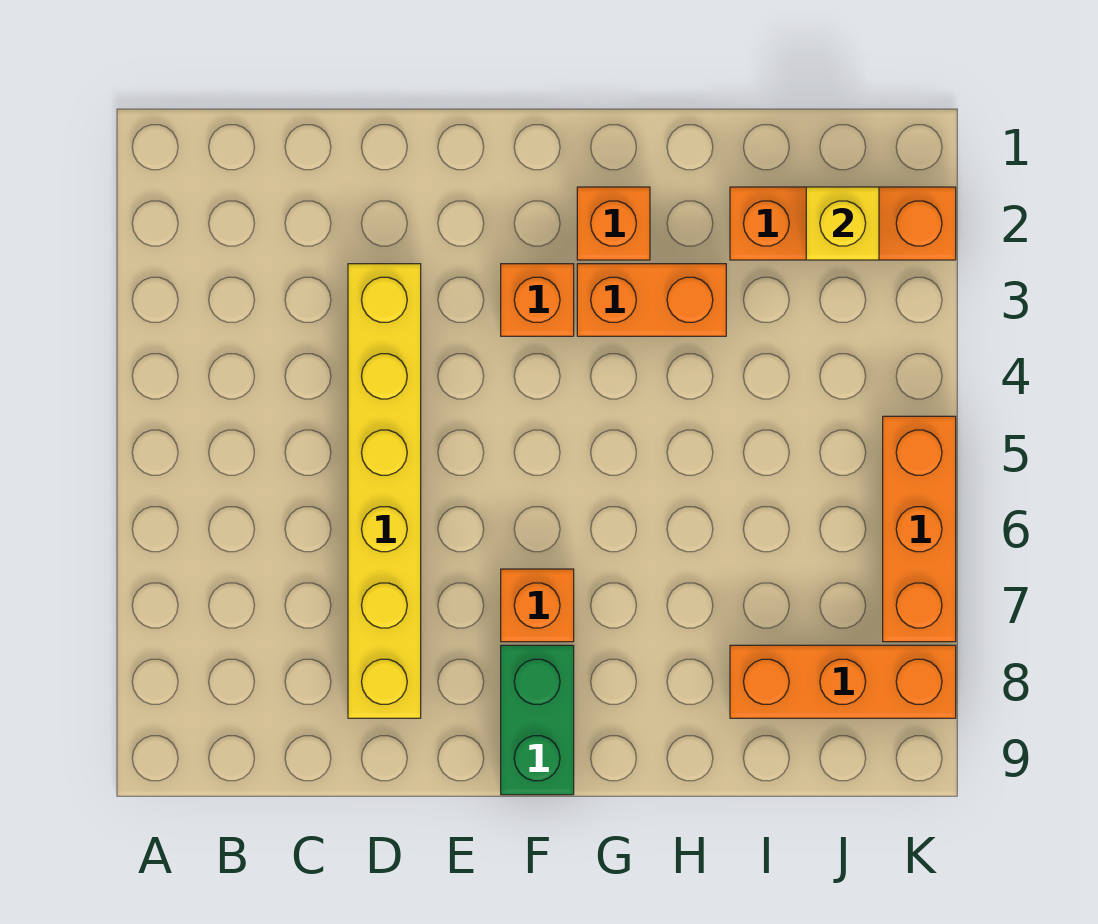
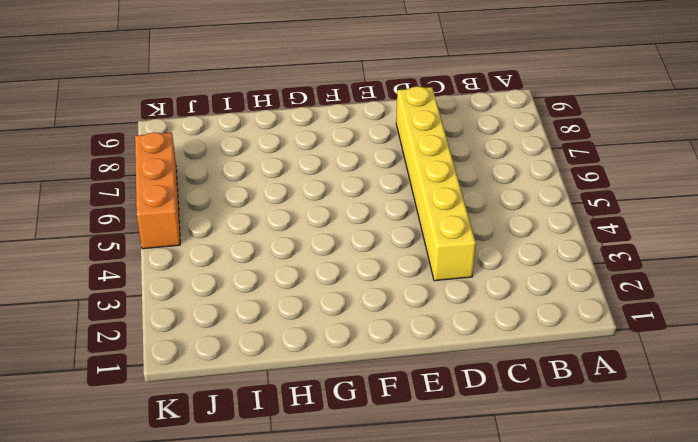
none -> orange 1x1 brick [501,264,574,336]
none -> orange 1x1 brick [501,569,574,642]

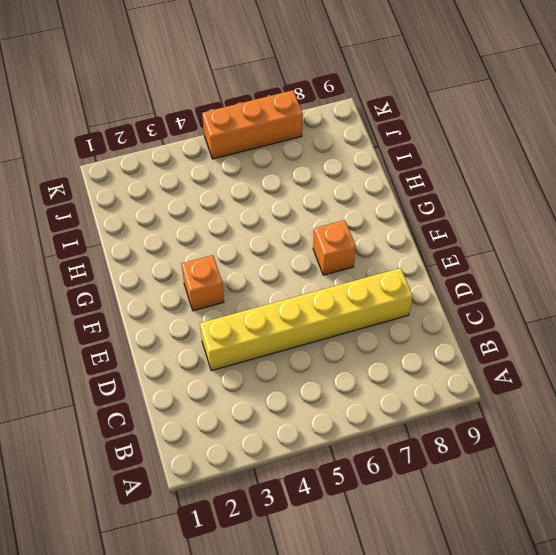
none -> green 1x2 brick [501,645,574,795]
none -> orange 1x1 brick [577,187,650,260]

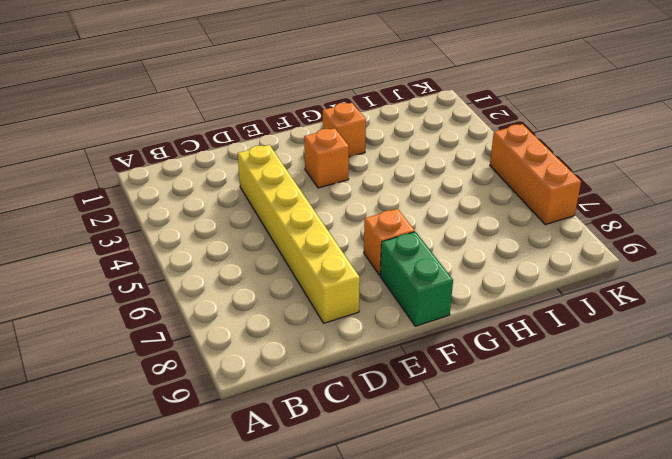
none -> orange 1x2 brick [577,264,726,336]
none -> orange 1x3 brick [730,187,956,260]

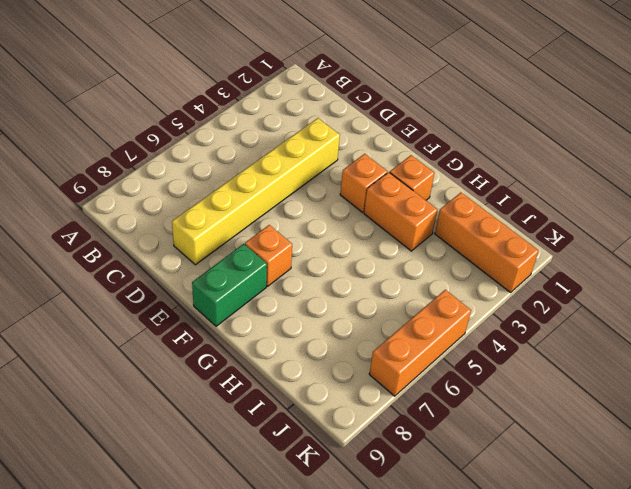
none -> orange 1x3 brick [730,645,956,718]
none -> yellow 1x1 brick [806,187,879,260]

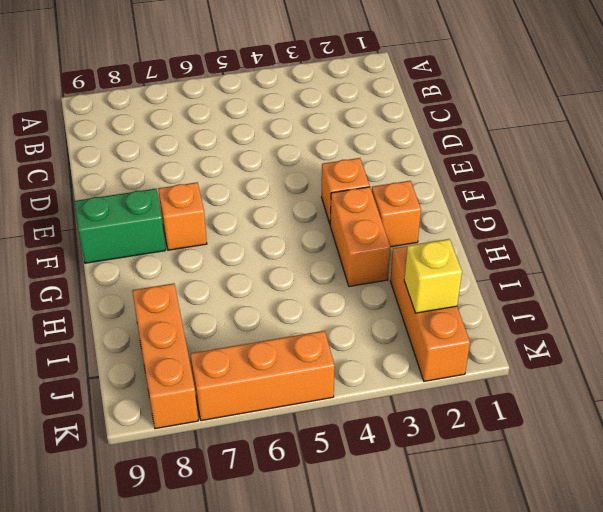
none -> yellow 1x6 brick [348,264,421,718]

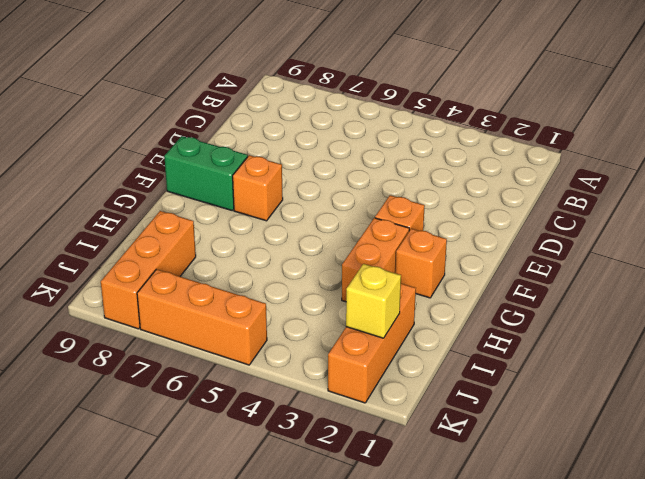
none -> yellow 1x6 brick [348,264,421,718]

